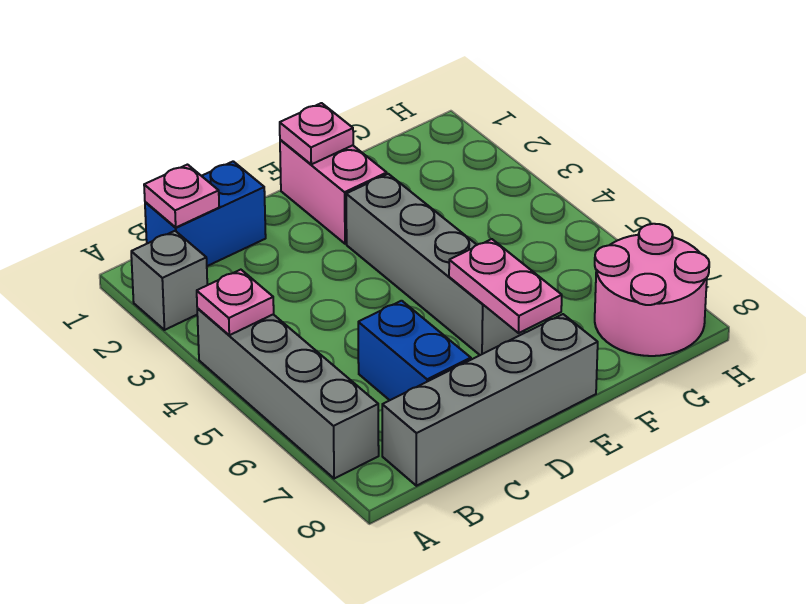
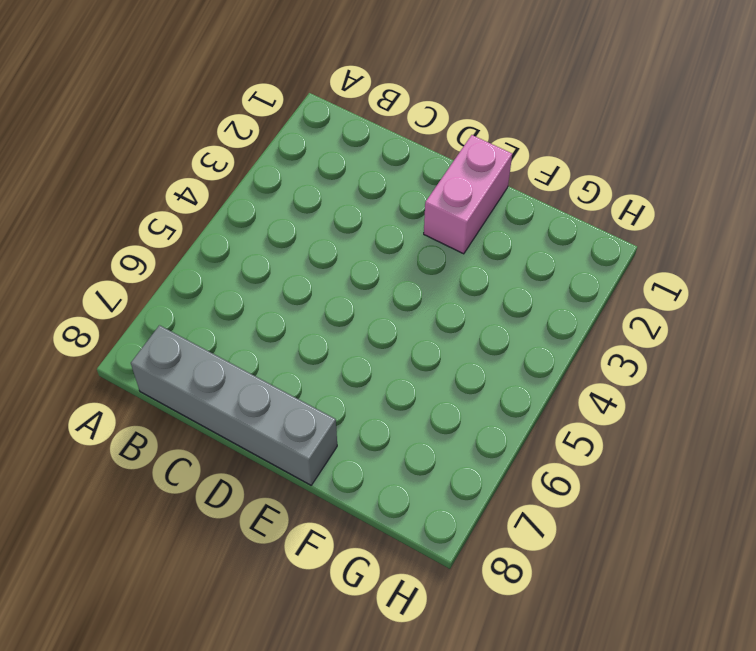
none -> grey 1x1 brick [131,231,207,330]
none -> grey 1x4 brick [197,308,379,479]
none -> blue 1x2 brick [145,161,266,266]

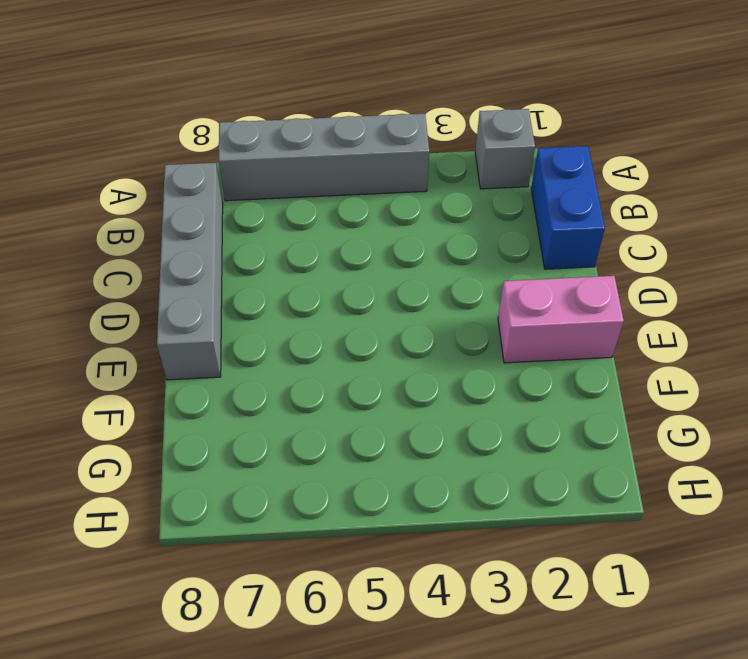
none -> blue 1x2 brick [358,301,471,400]
none -> grey 1x4 brick [346,174,524,355]
none -> pink 2x2 round brick [595,224,709,356]

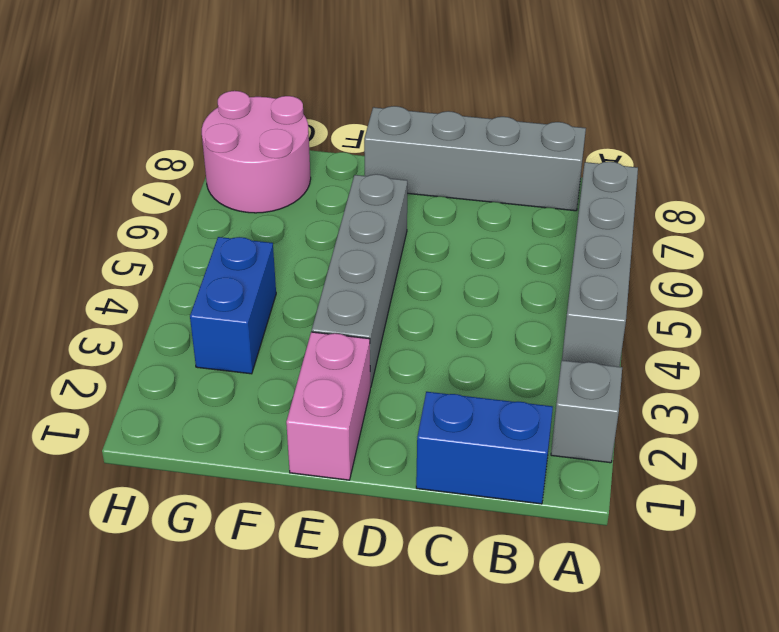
blue 1x2 brick [190,237,276,374] -> blue 1x2 brick moved to [358,301,471,400]
none -> pink 1x1 plate [197,270,274,335]
none -> pink 1x1 plate [144,165,219,228]
none -> pink 1x1 plate [280,103,353,164]

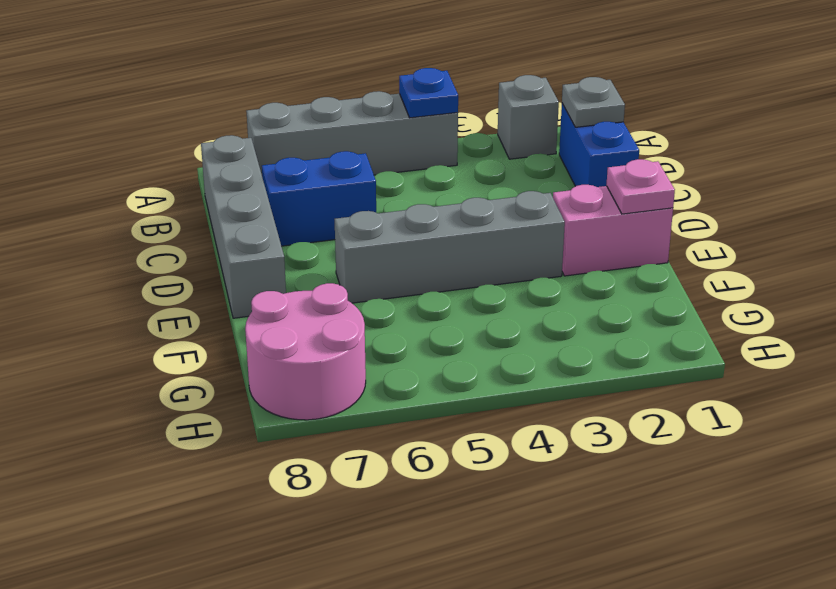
blue 1x1 plate [399,68,458,118] -> pink 1x1 plate [197,270,274,335]
grey 1x1 plate [562,77,625,127] -> pink 1x1 plate [144,165,219,228]
none -> pink 1x2 plate [449,239,562,333]

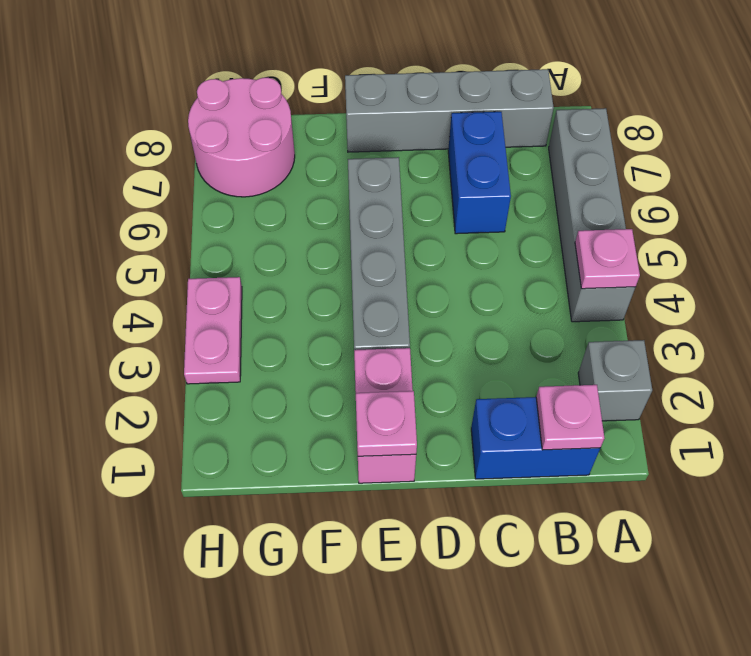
pink 1x2 plate [184,277,242,384] -> pink 1x2 plate moved to [449,239,562,333]

